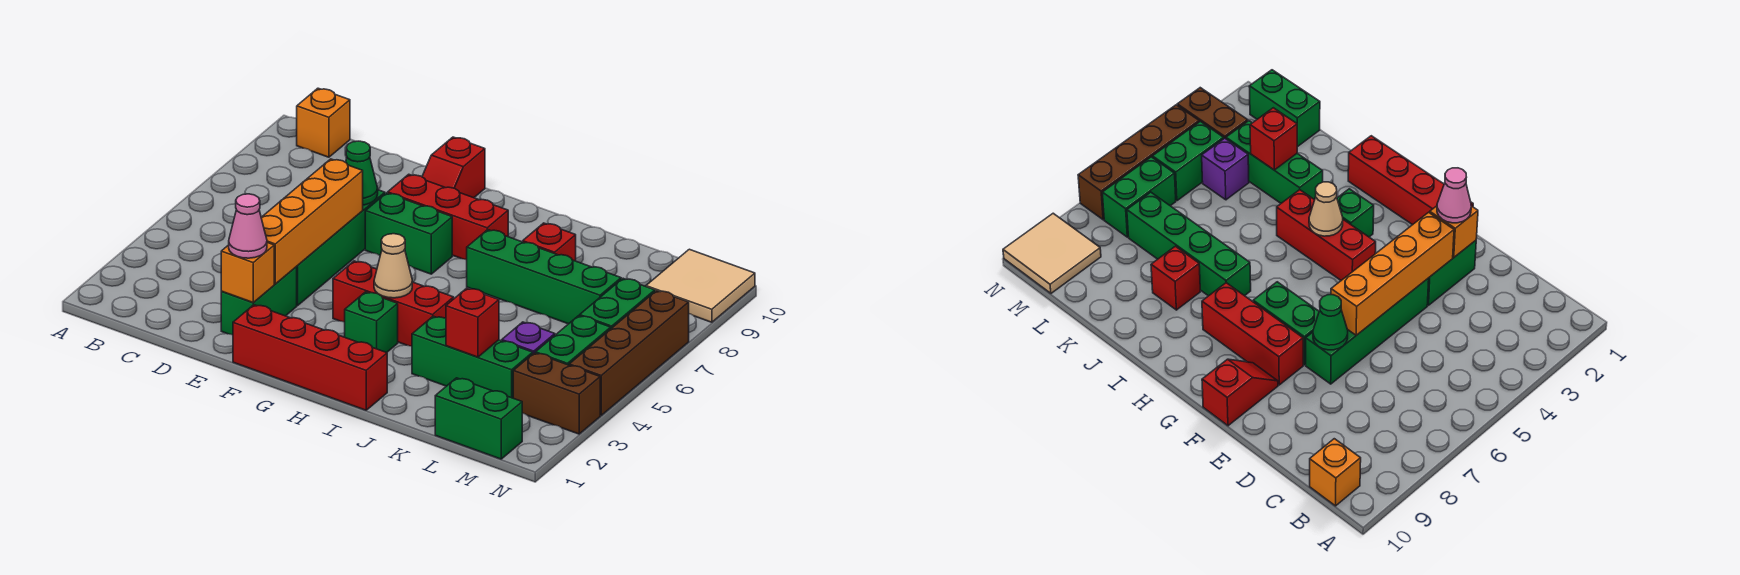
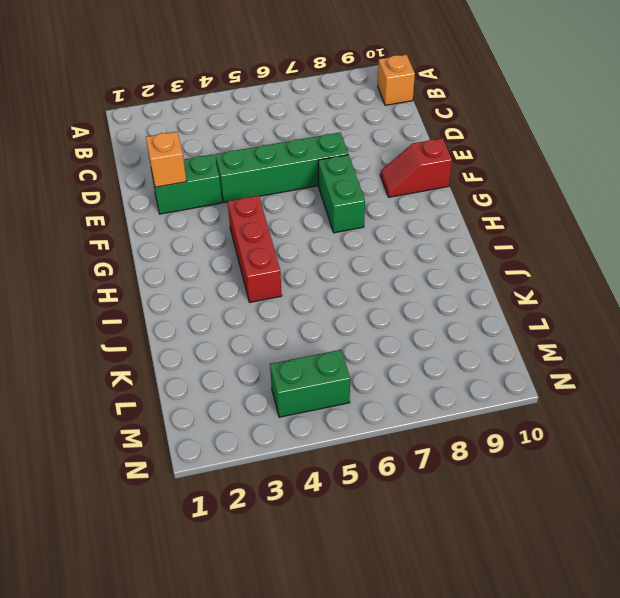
none -> red 1x4 brick [233,305,387,410]
none -> red 1x3 brick [388,174,508,260]
none -> green 1x1 brick [345,292,398,353]

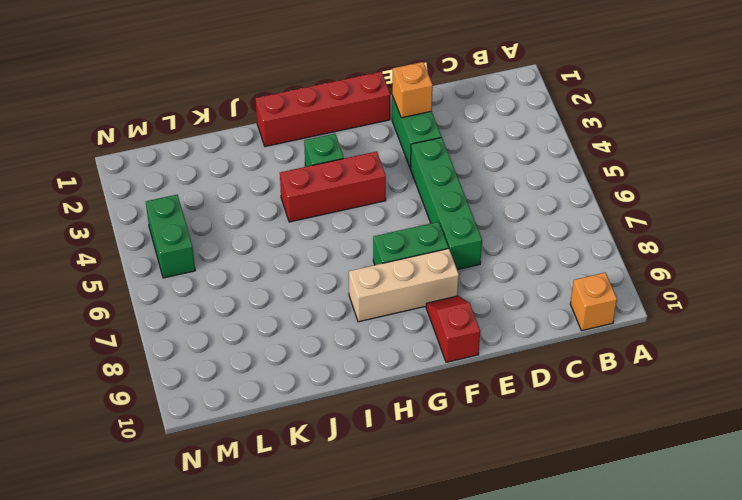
tan 1x3 brick [349,249,459,322] -> red 1x3 brick [388,174,508,260]
none -> green 1x4 brick [467,230,621,324]
none -> green 1x3 brick [412,316,533,398]
none -> red 1x1 brick [523,223,576,261]

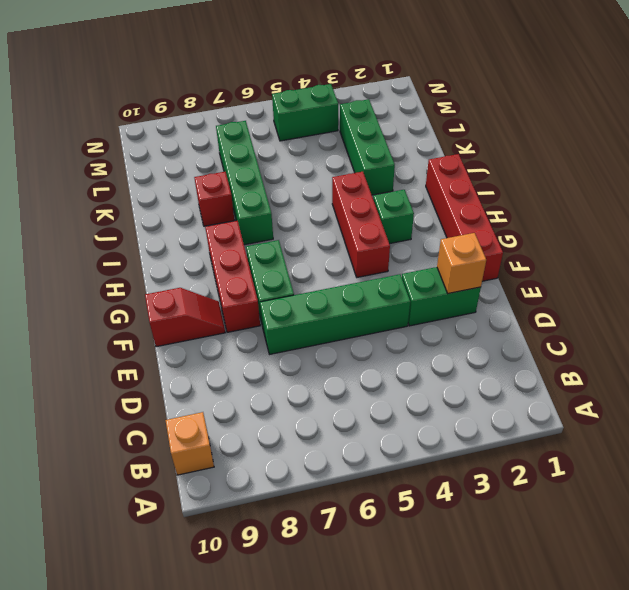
none -> green 1x2 brick [435,378,522,459]
none -> purple 1x1 brick [502,322,555,354]
none -> brown 1x2 brick [513,353,600,434]

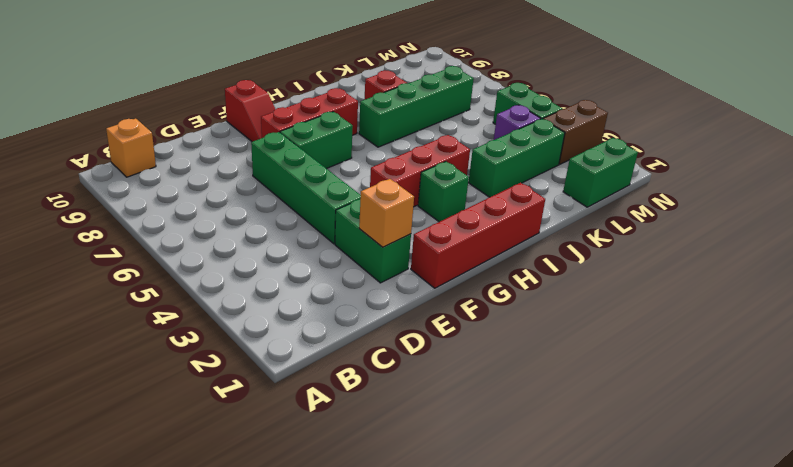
none -> green 1x2 brick [580,278,655,328]
none -> tan 2x2 tile [646,249,755,322]
none -> brown 1x4 brick [569,291,689,415]

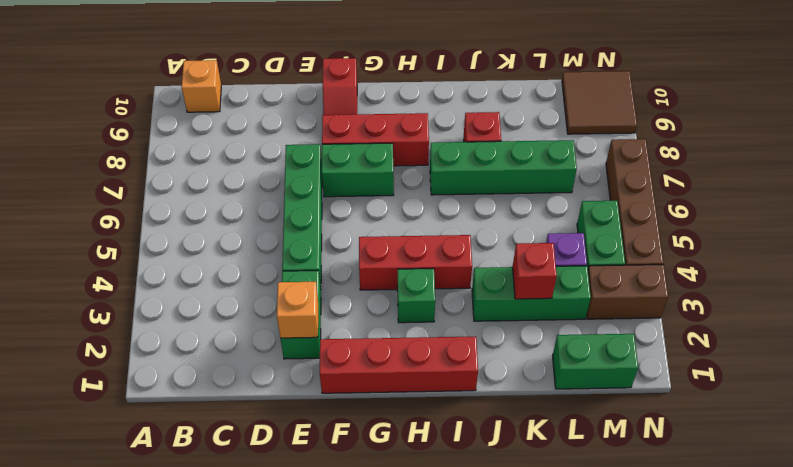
brown 2x2 tile [562,71,637,134] -> tan 2x2 tile [646,249,755,322]
none -> green 1x2 brick [580,278,655,328]
none -> orange 1x4 brick [261,159,363,284]
none -> green 1x1 cone [346,141,378,205]

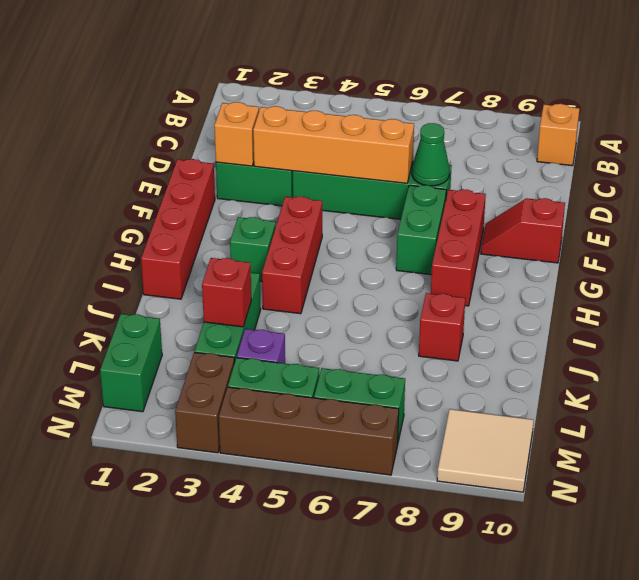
none -> green 1x4 brick [467,230,621,324]
none -> tan 1x1 cone [374,234,412,298]
none -> pink 1x1 cone [229,194,267,258]

